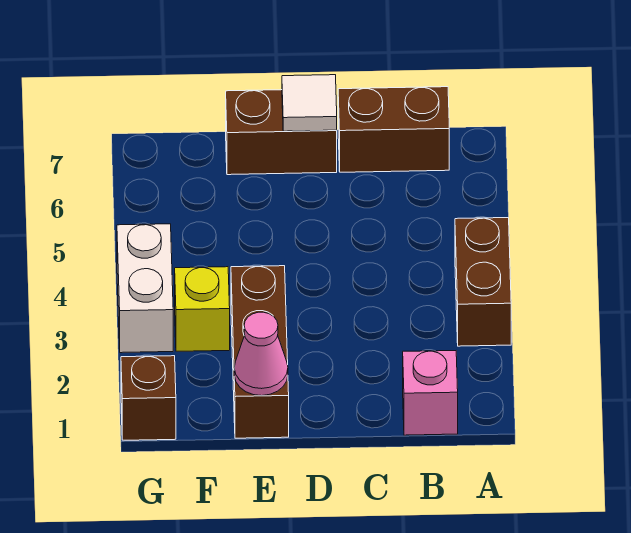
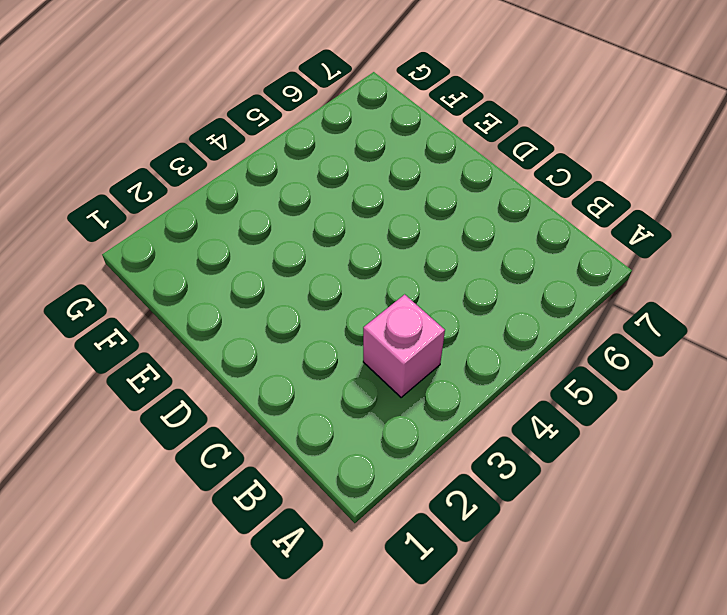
pink 1x1 brick [363,294,445,398] -> pink 1x1 brick moved to [403,351,458,435]
none -> brown 1x2 brick [455,218,511,346]
none -> brown 1x2 brick [338,87,449,172]

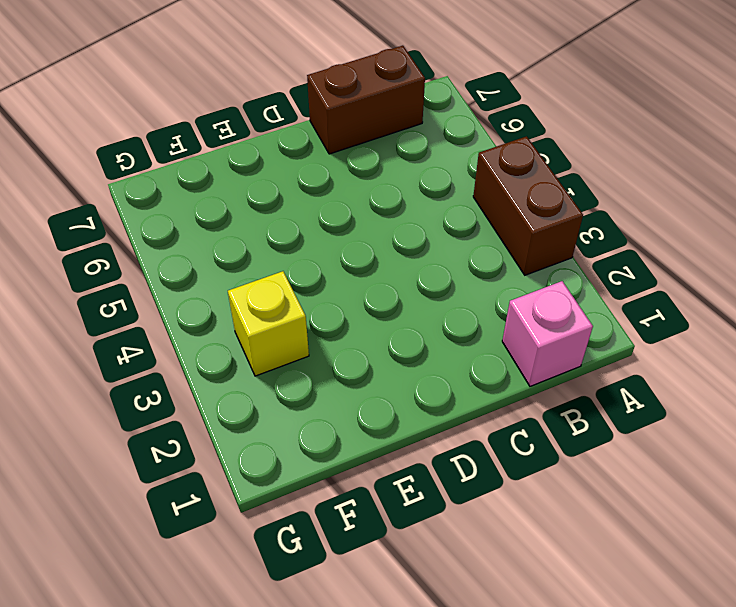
none -> brown 1x2 brick [226,90,337,175]
none -> brown 1x3 brick [231,266,289,438]

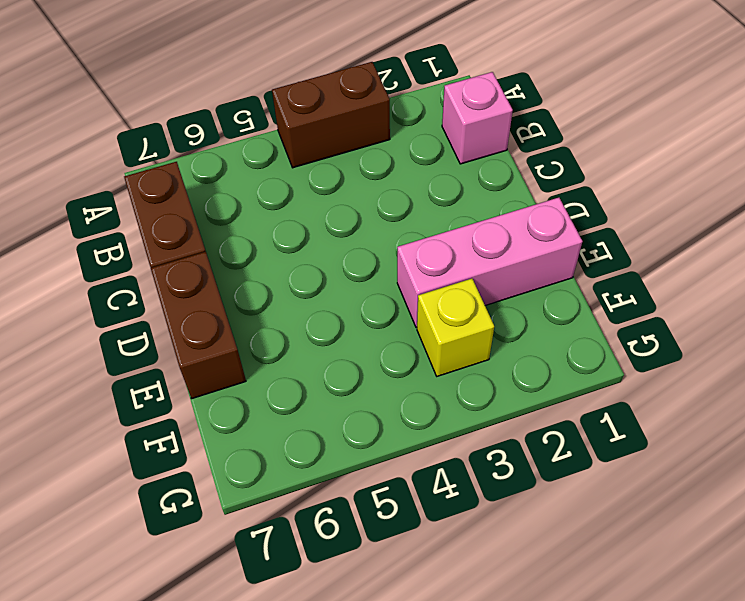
pink 1x3 brick [397,198,582,327] -> brown 1x3 brick [231,266,289,438]
none -> brown 1x1 brick [121,356,176,440]
none -> white 1x2 brick [117,224,173,353]

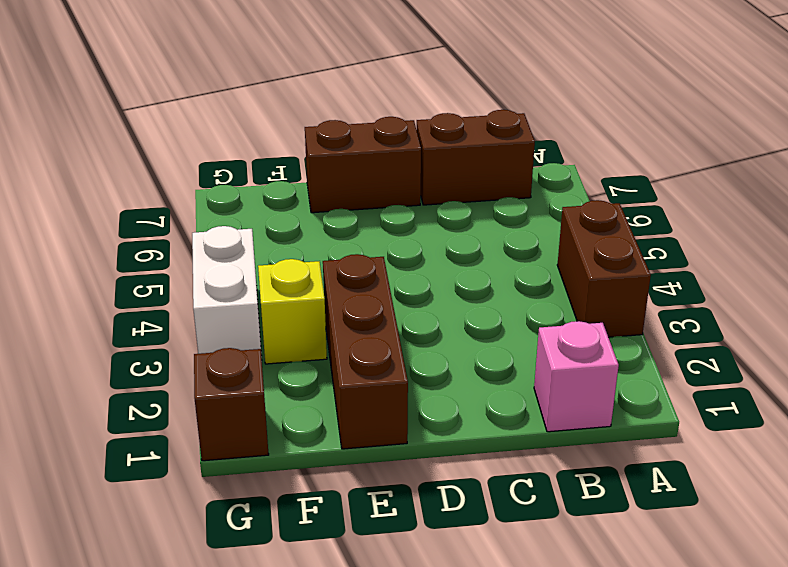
none -> white 1x1 tile [282,75,337,131]
none -> pink 1x1 cone [234,312,288,396]

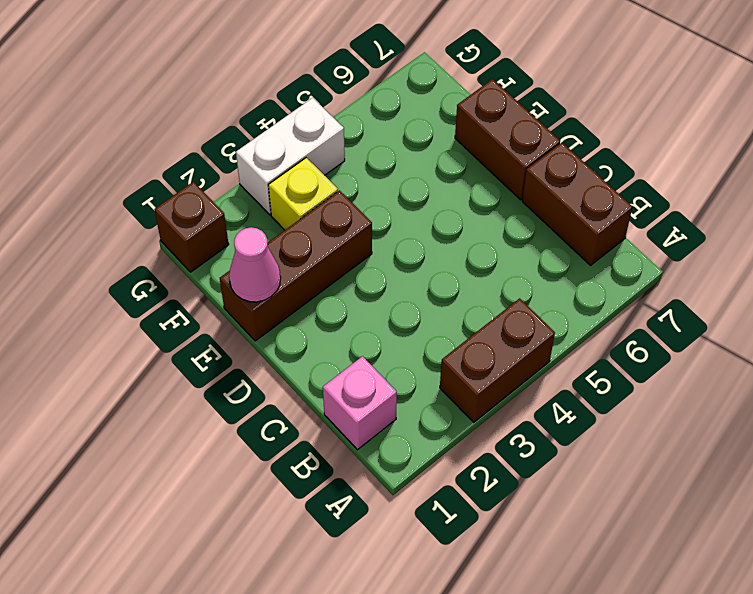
none -> white 1x1 tile [282,75,337,131]

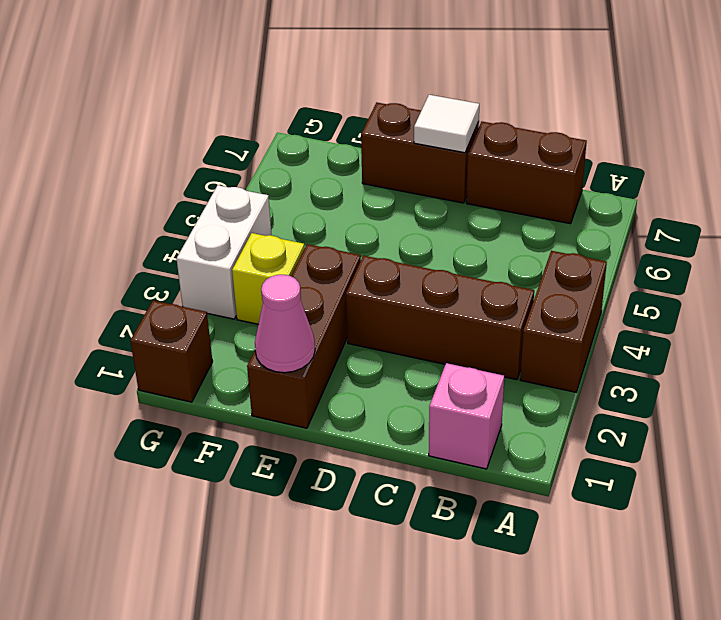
brown 1x3 brick [346,256,534,380] -> none

